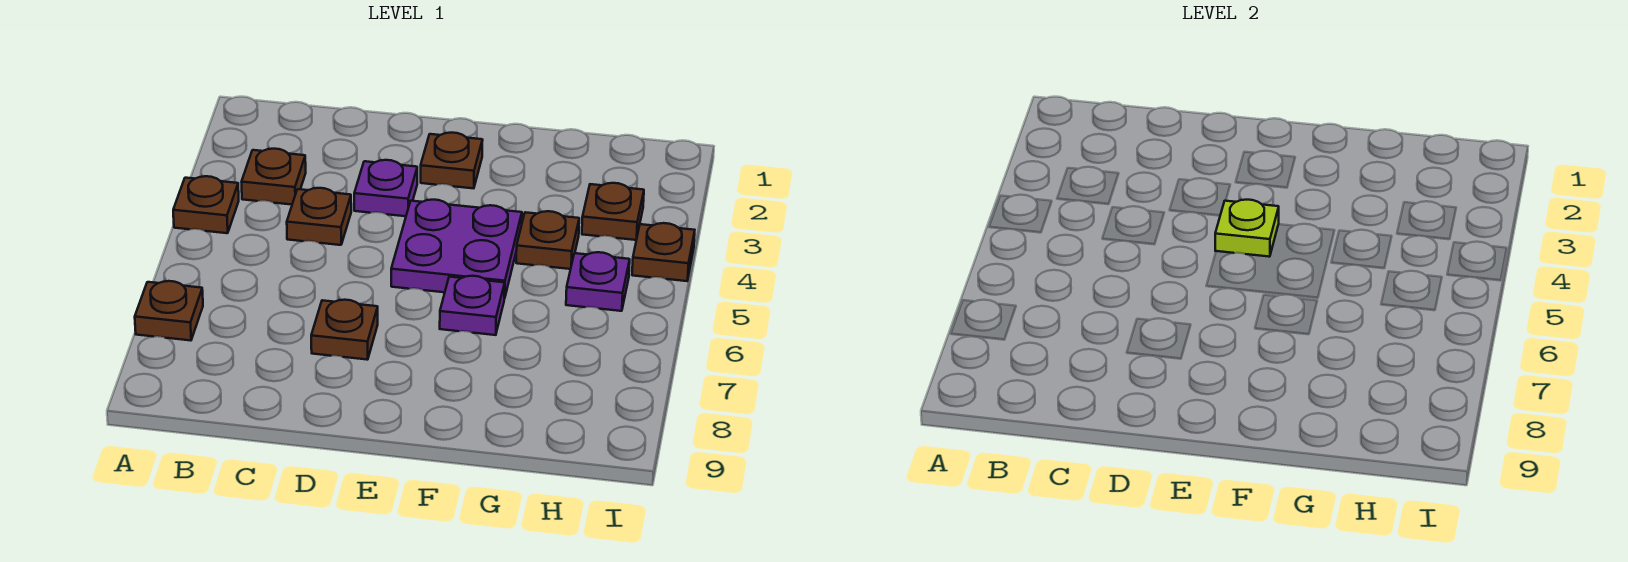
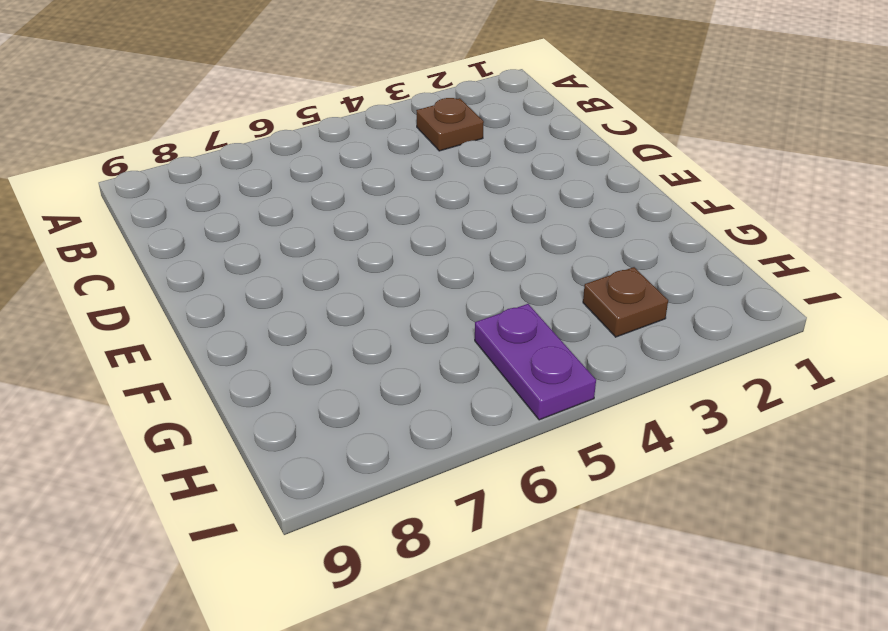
purple 1x2 plate [475,304,596,420] -> purple 1x1 plate [566,252,630,311]
none -> brown 1x1 plate [173,176,239,233]
none -> brown 1x1 plate [135,281,203,341]
none -> brown 1x1 plate [287,188,351,245]

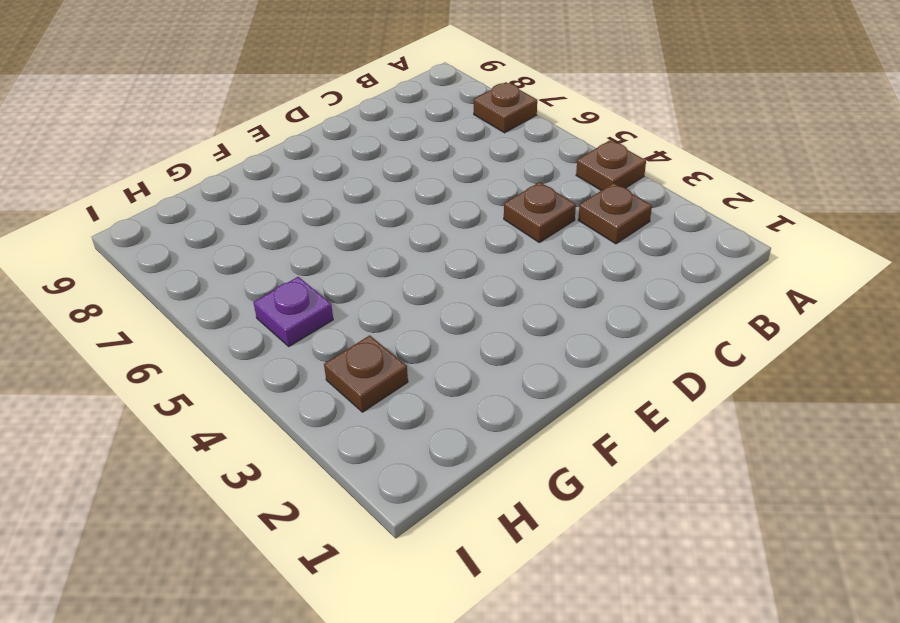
none -> purple 1x1 plate [354,160,417,216]
none -> brown 1x1 plate [311,300,378,360]
none -> brown 1x1 plate [421,133,483,188]

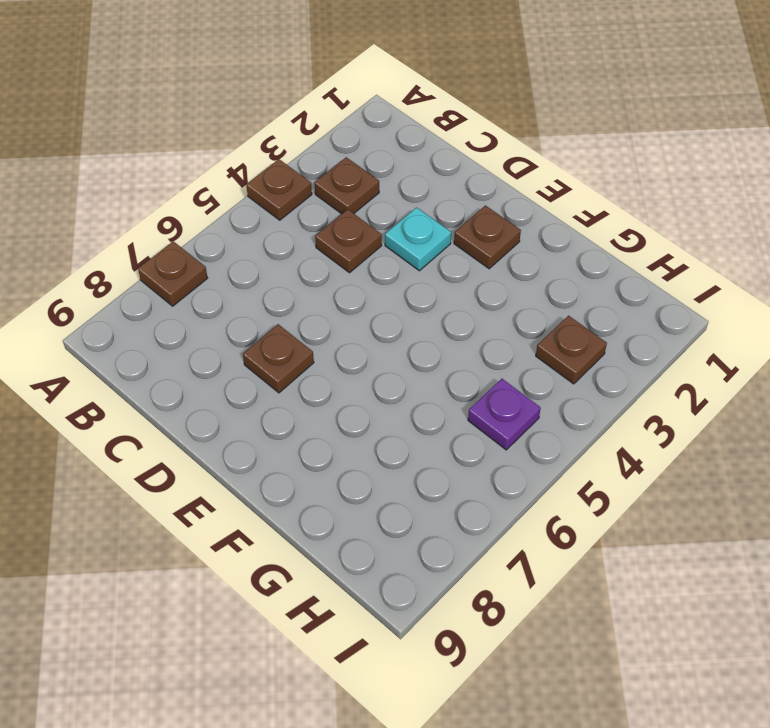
cyan 1x1 plate [385,207,451,271] -> purple 1x1 plate [354,160,417,216]
none -> purple 2x2 plate [391,200,522,298]
none -> purple 1x1 plate [440,276,505,335]
none -> brown 1x1 plate [516,211,579,269]

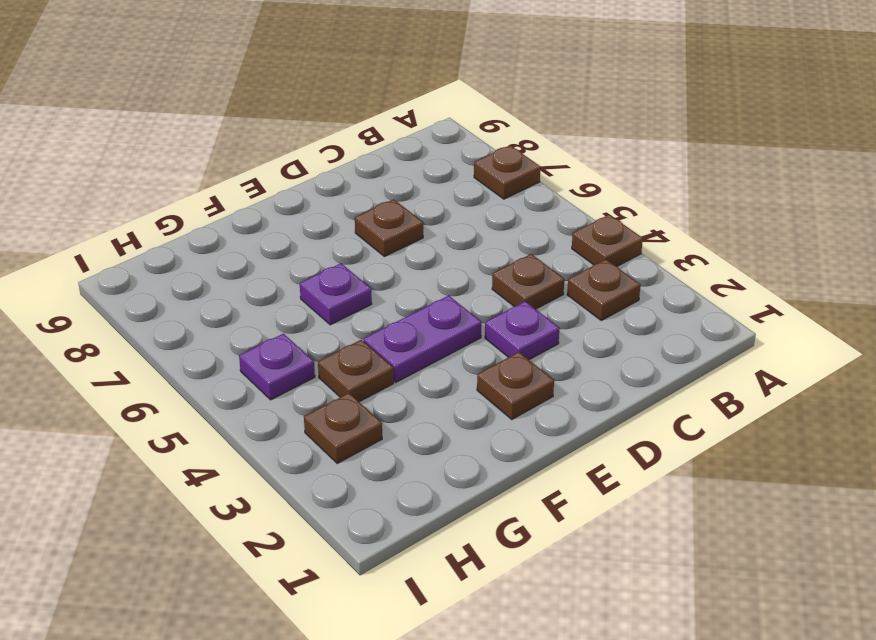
purple 1x2 plate [363,296,481,382] -> purple 2x2 plate [391,200,522,298]
none -> brown 1x1 plate [632,223,695,281]
none -> lime 1x1 plate [1215,200,1279,257]

